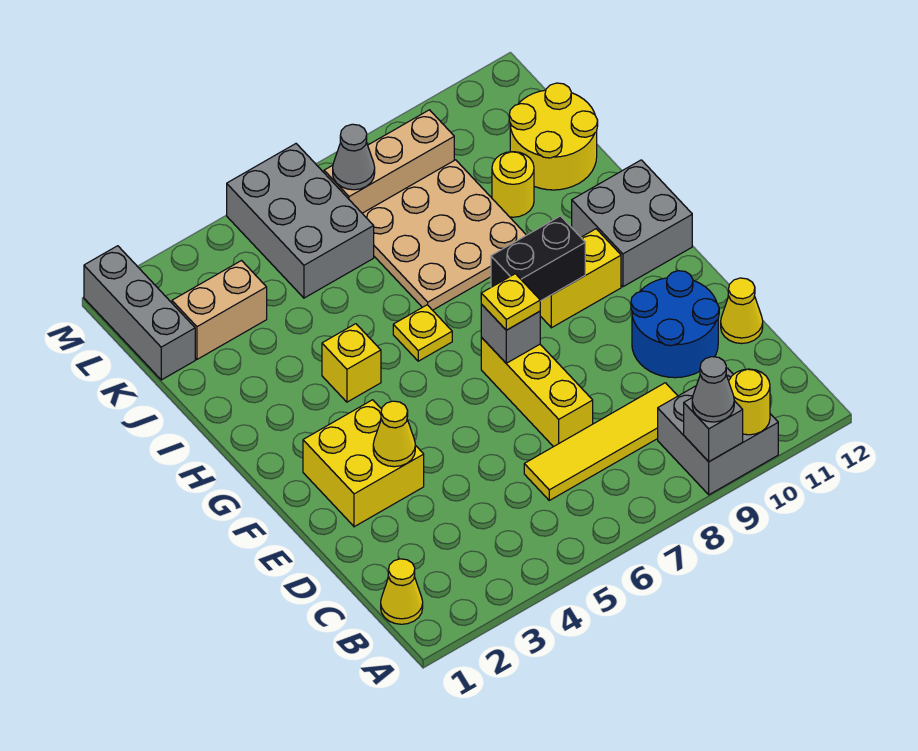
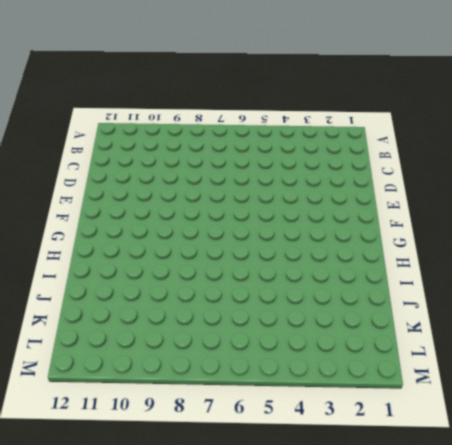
none -> grey 2x2 brick [658,368,778,495]
none -> yellow 1x1 cone [381,559,423,624]
none -> yellow 1x4 tile [524,383,677,500]

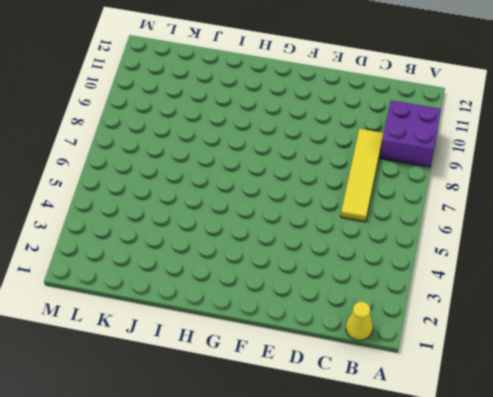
purple 2x2 brick [380,100,441,167] -> grey 2x2 brick [658,368,778,495]
none -> yellow 1x3 brick [481,338,593,447]
none -> blue 2x2 round brick [631,271,719,378]
none -> yellow 1x1 cone [721,278,763,344]

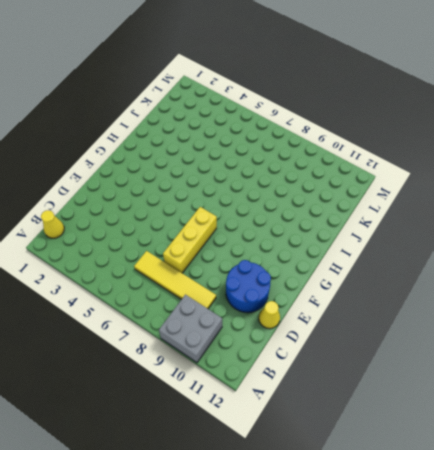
none -> yellow 2x2 brick [303,400,424,527]
none -> yellow 1x2 brick [540,229,621,328]
none -> grey 2x2 brick [572,160,692,287]

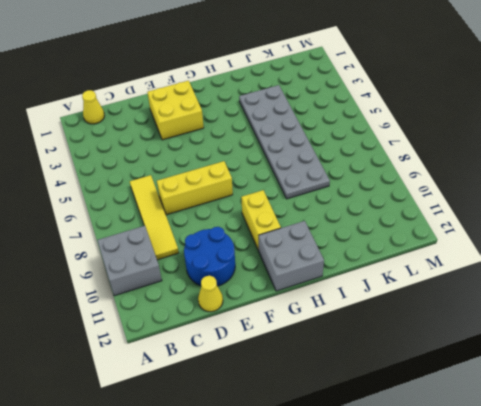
grey 2x6 plate [239,85,330,199] -> tan 3x3 plate [362,160,526,310]
none -> yellow 1x1 brick [322,324,381,402]
none -> yellow 1x1 plate [393,305,452,361]
none -> yellow 1x1 round brick [492,152,534,217]

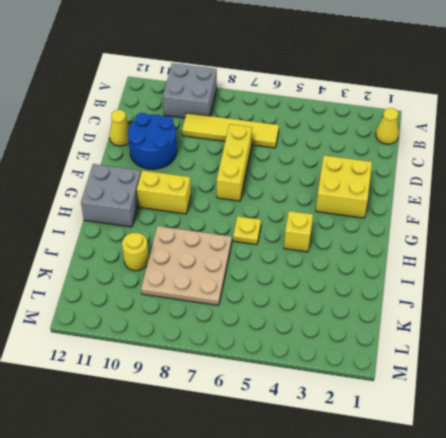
none -> yellow 2x2 round brick [509,83,598,190]
none -> grey 1x3 brick [84,246,195,380]
none -> tan 1x2 brick [172,261,267,359]

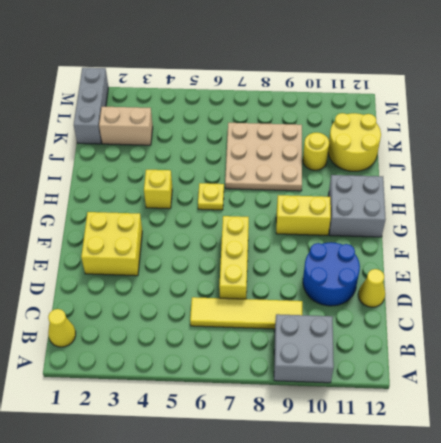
none -> grey 2x3 brick [227,144,374,298]
none -> tan 1x3 brick [324,110,454,213]
none -> grey 1x1 brick [684,397,743,462]

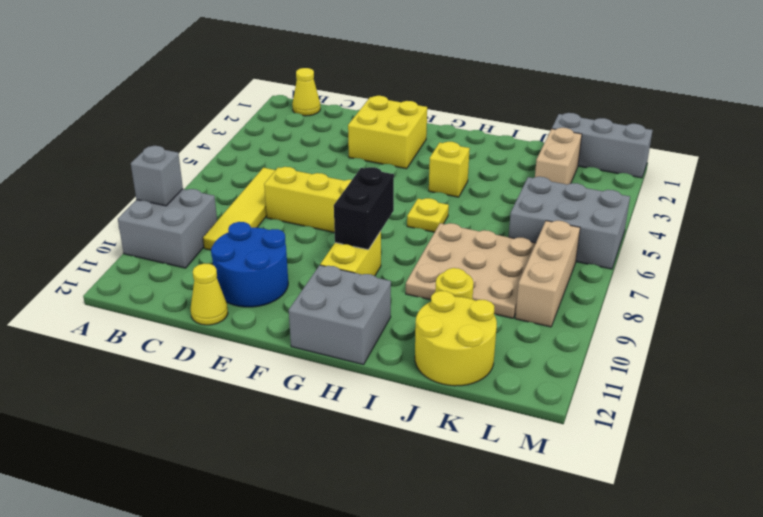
none -> yellow 1x1 round brick [729,369,770,435]
none -> yellow 1x1 cone [373,401,415,467]
none -> grey 1x1 brick [481,304,540,363]

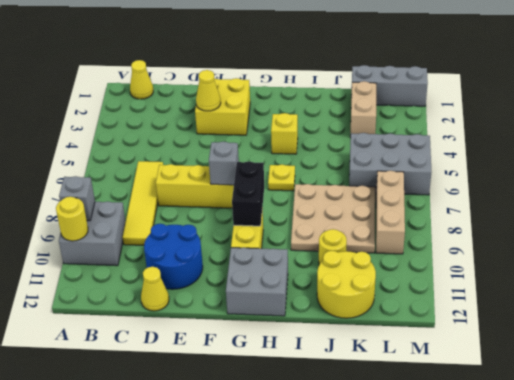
none -> grey 1x1 cone [333,124,375,190]
none -> grey 1x1 cone [692,357,734,422]
none -> yellow 1x1 plate [481,274,540,330]

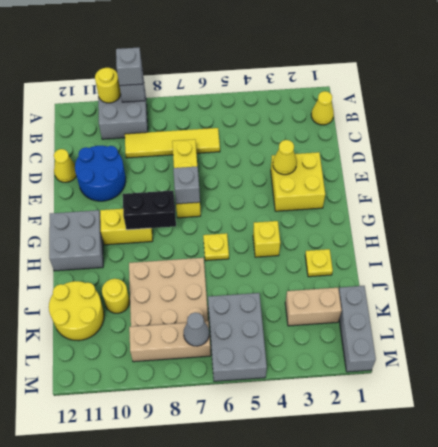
grey 1x1 brick [116,48,143,86] -> grey 1x1 cone [692,357,734,422]
yellow 1x1 plate [305,249,333,277] -> yellow 1x1 plate moved to [481,274,540,330]

